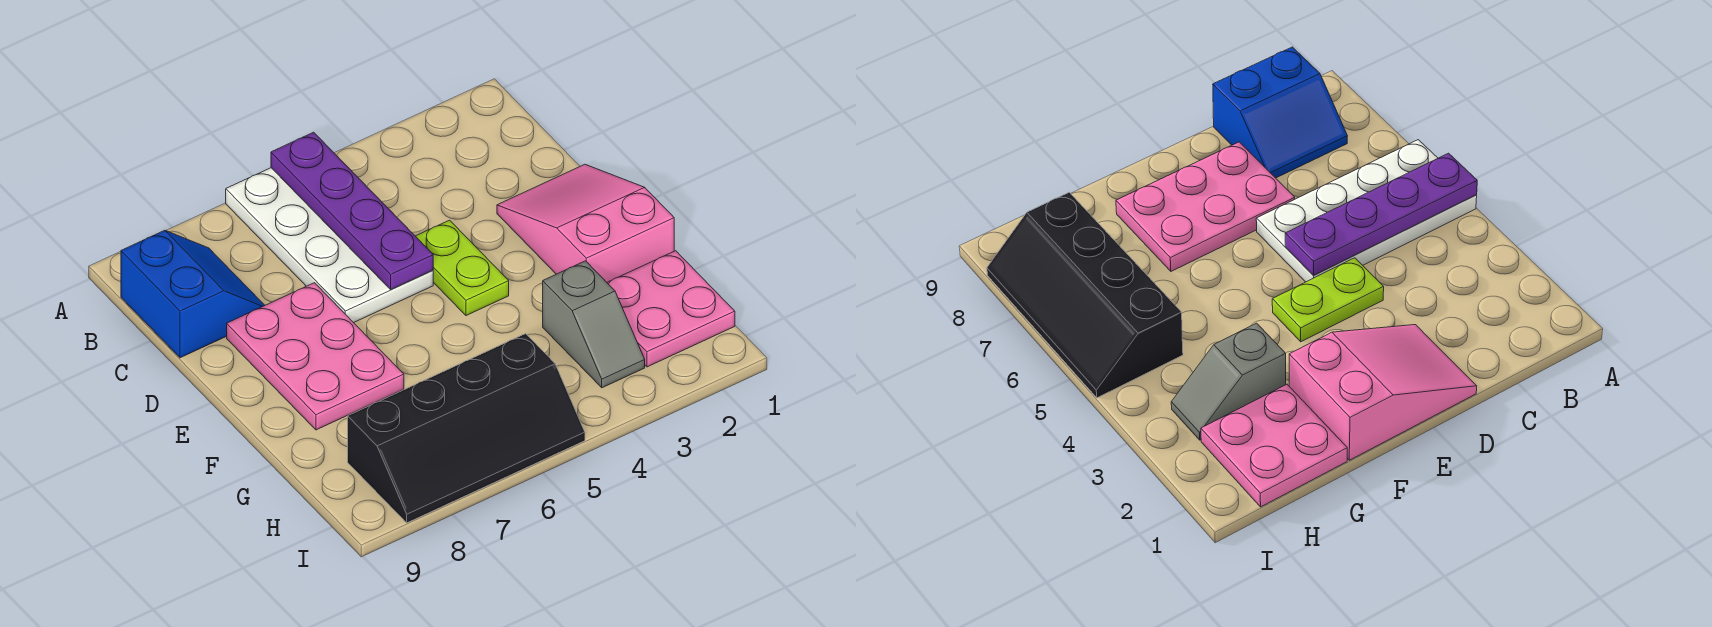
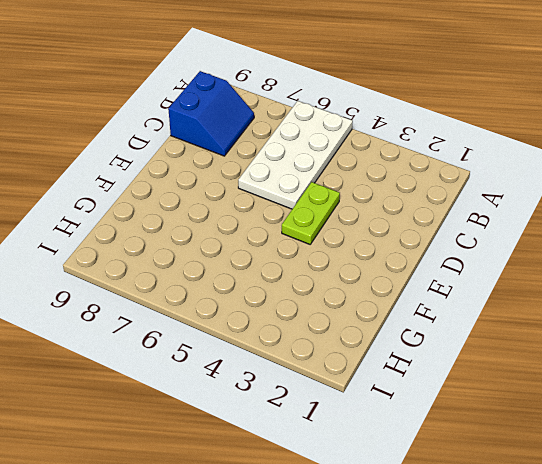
none -> pink 2x3 slope [497,164,674,282]
none -> pink 2x3 plate [227,283,404,430]

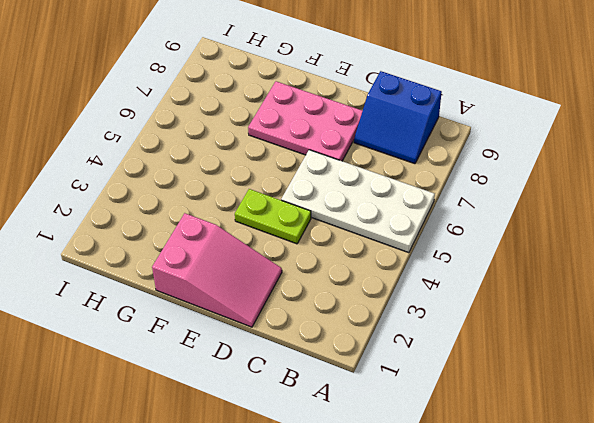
none -> pink 2x2 plate [607,251,735,367]
none -> grey 1x2 slope [543,261,645,388]

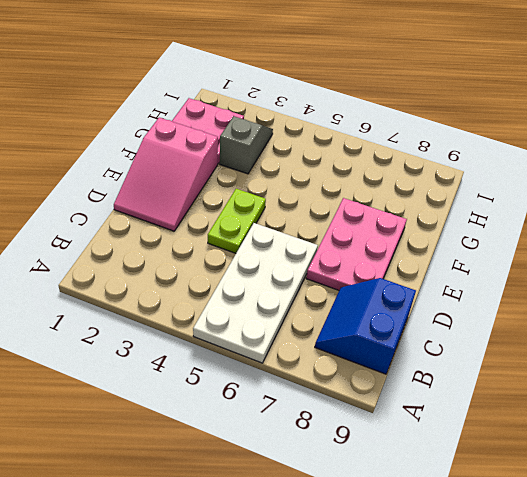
none -> black 2x4 slope [348,334,585,523]
none -> purple 1x4 plate [271,132,433,289]

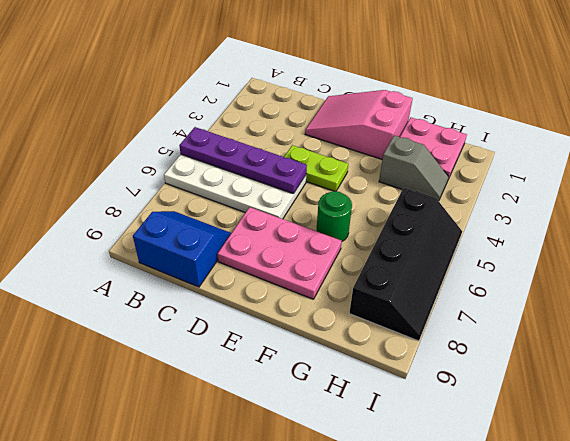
green 1x1 round brick [317,191,352,241] -> none

